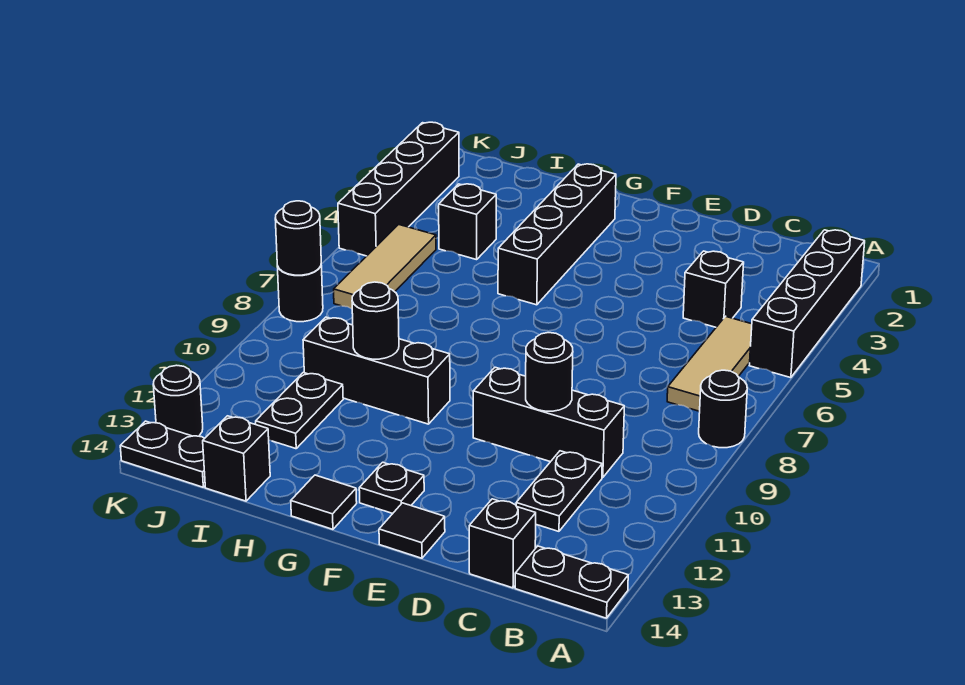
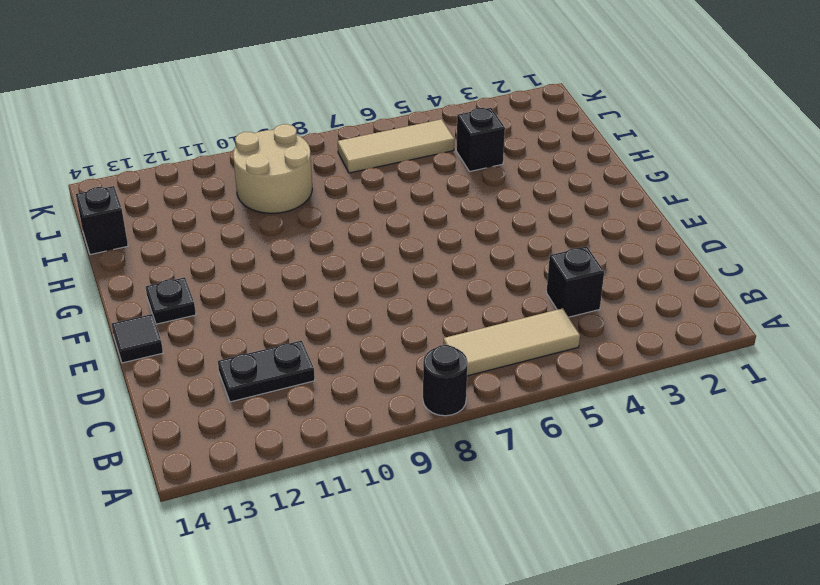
tan 2x2 round brick [233,124,312,213] -> black 1x3 brick [303,317,450,424]
none -> black 1x4 brick [749,230,865,378]
none -> black 1x2 plate [515,546,628,618]
none -> black 1x3 brick [473,367,624,478]

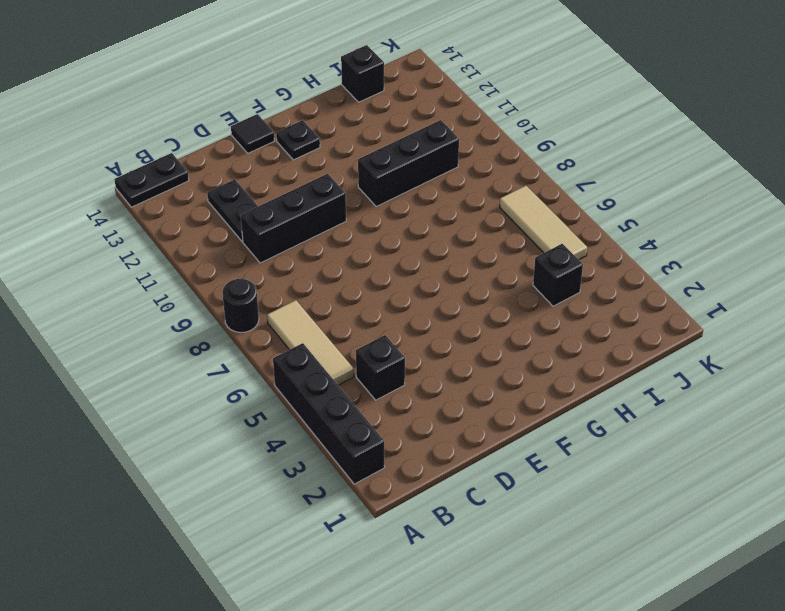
none -> black 1x1 brick [469,499,536,588]
none -> black 1x4 brick [498,164,616,305]
none -> black 1x1 tile [291,475,357,529]

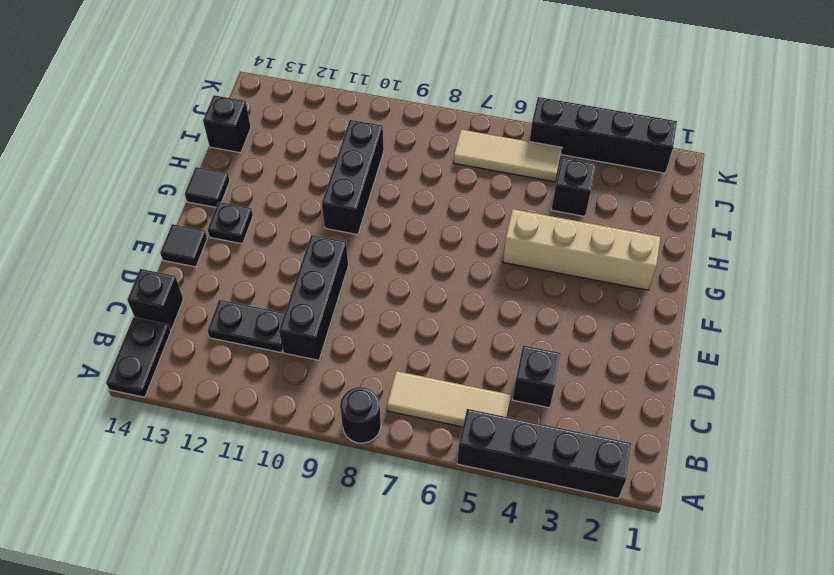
tan 1x4 brick [503,209,661,290] -> black 1x4 brick [498,164,616,305]
none -> black 1x2 plate [256,373,343,449]
none -> black 1x2 plate [120,421,205,487]
none -> black 1x1 round brick [277,266,323,322]

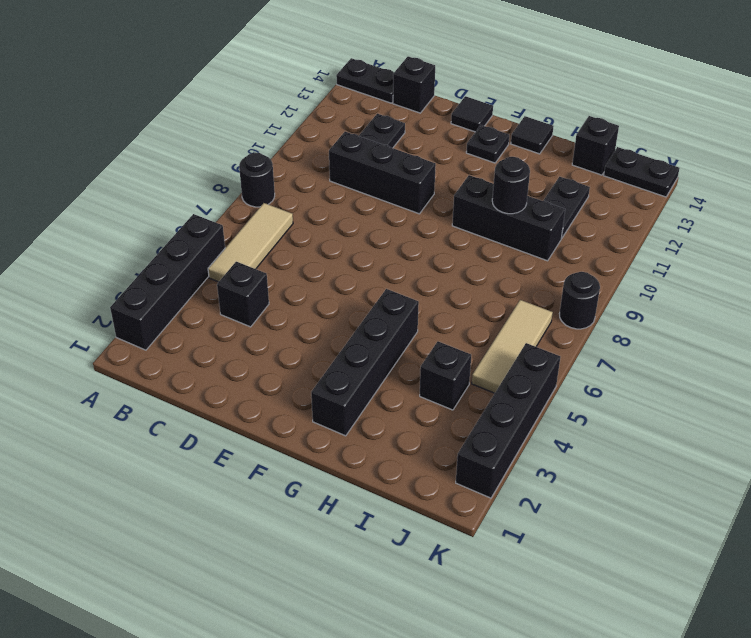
none -> black 1x1 round brick [153,365,203,436]
none -> black 1x1 round brick [526,333,573,411]
none -> black 1x1 round brick [275,201,321,275]

